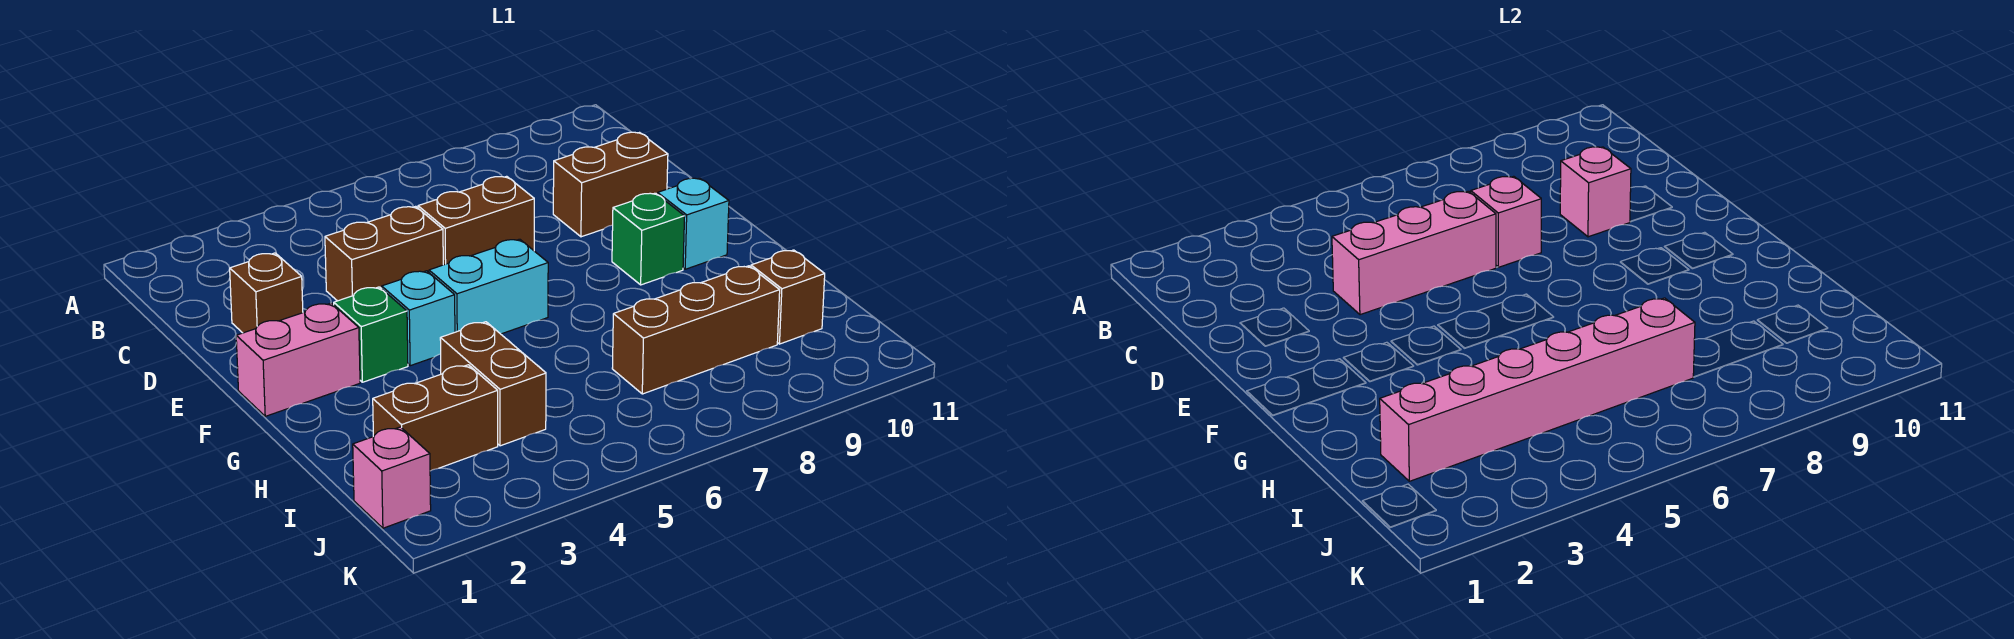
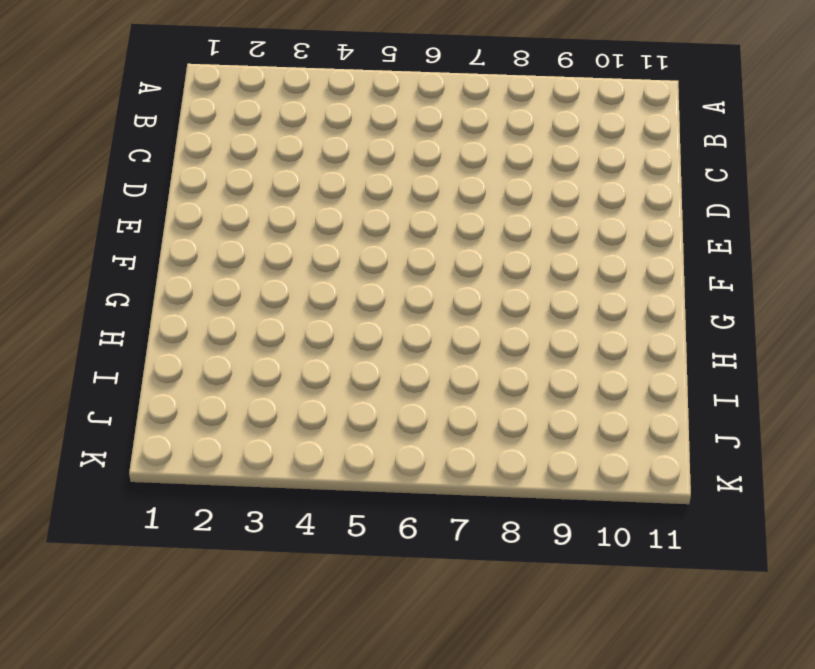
none -> brown 1x1 brick [230,253,303,333]
none -> brown 1x2 brick [325,206,443,301]
none -> brown 1x2 brick [418,176,534,265]

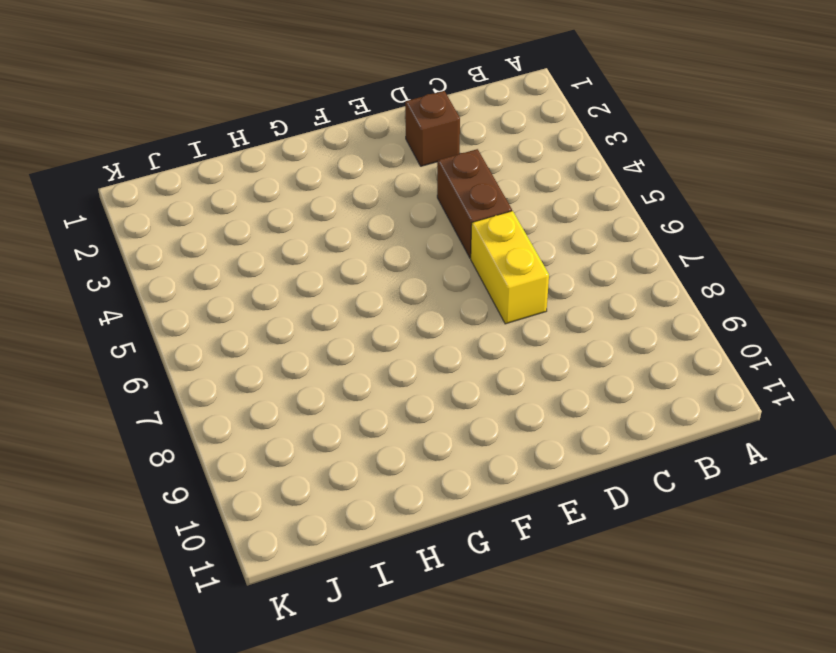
yellow 1x2 brick [471,211,549,324] -> brown 1x2 brick [418,176,534,265]
none -> brown 1x2 brick [553,132,668,237]
none -> pink 1x2 brick [236,303,360,416]
none -> green 1x1 brick [334,287,408,382]

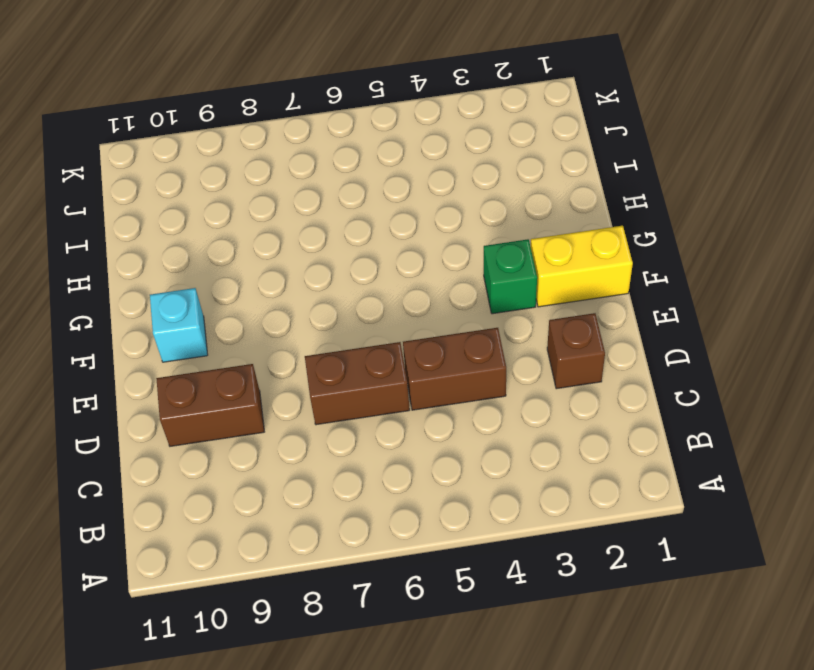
yellow 1x2 brick [531,226,633,307] -> pink 1x2 brick [236,303,360,416]
none -> cyan 1x1 brick [382,271,455,366]
none -> cyan 1x2 brick [429,239,548,334]
none -> green 1x1 brick [612,193,685,285]

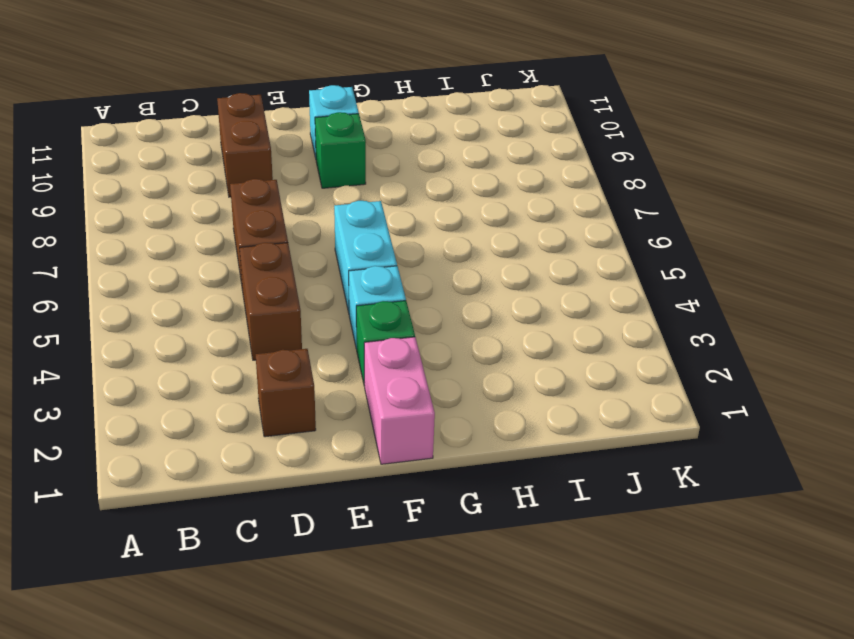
none -> brown 1x2 brick [440,322,546,446]
none -> brown 1x2 brick [373,365,498,471]
none -> brown 1x3 brick [612,266,780,394]

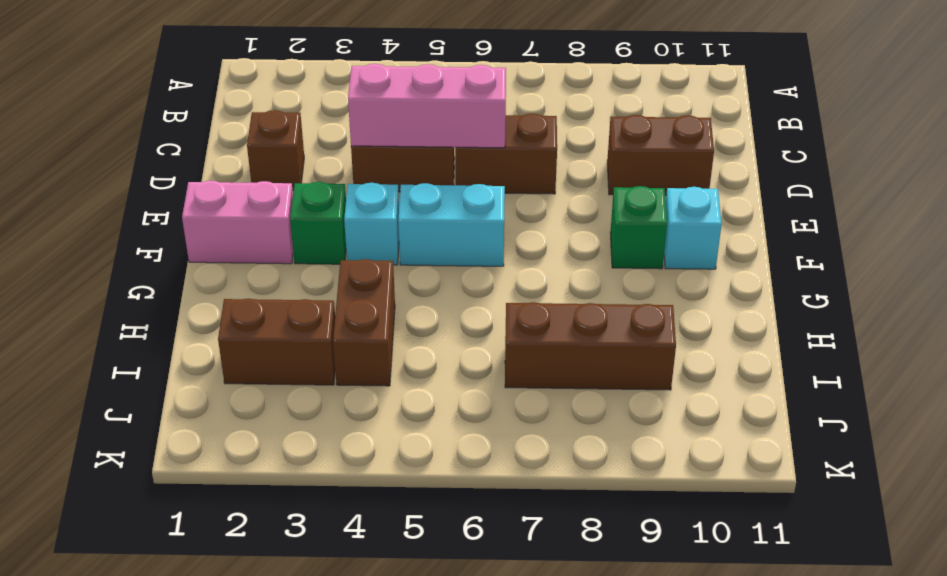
none -> brown 1x1 brick [751,250,825,344]
none -> pink 1x1 brick [353,427,431,528]
none -> pink 1x1 brick [1471,176,1541,267]

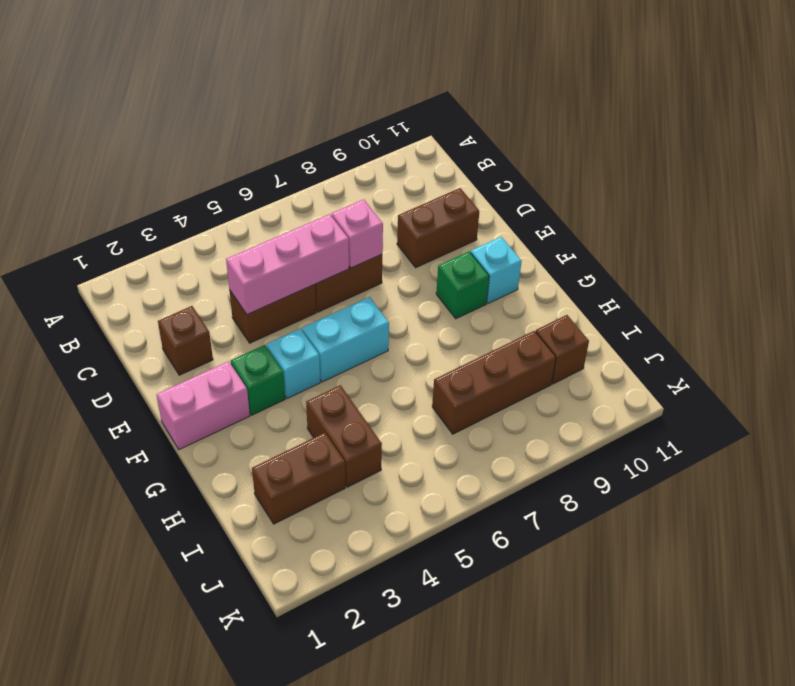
none -> pink 1x1 brick [353,427,431,528]
none -> pink 1x1 brick [1560,147,1631,237]
none -> pink 1x6 brick [1380,298,1695,481]

